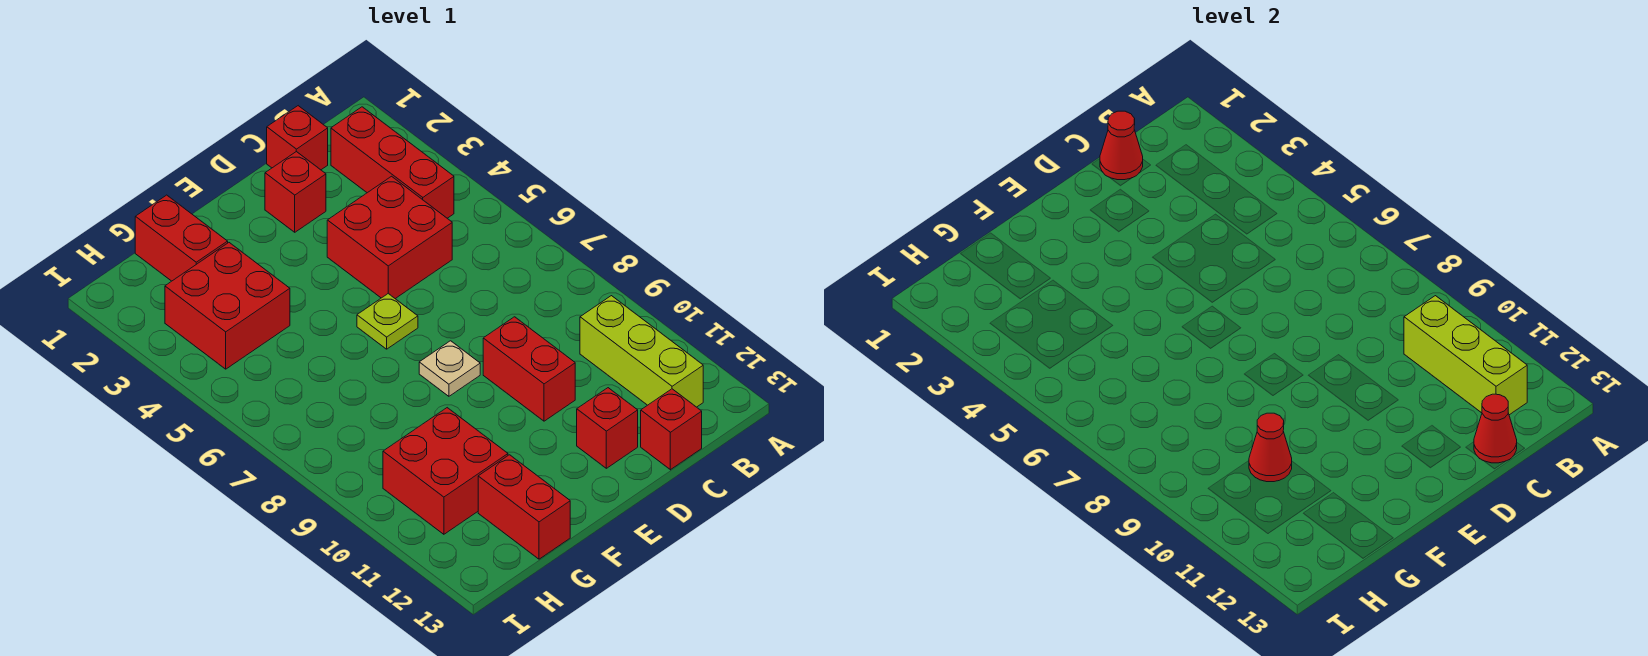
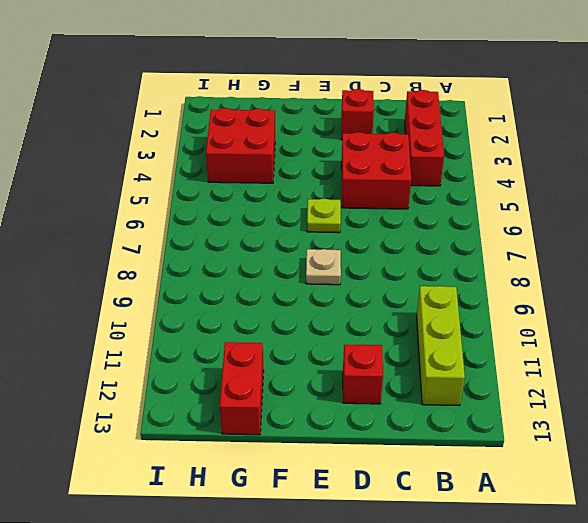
none -> red 1x1 brick [267,106,328,170]
none -> red 1x1 brick [641,389,702,470]
none -> red 1x2 brick [483,317,575,421]

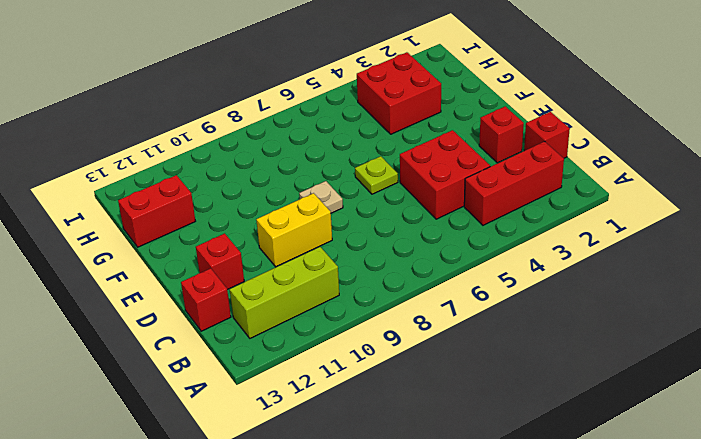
yellow 1x2 brick [256,193,332,267] -> red 1x2 brick [483,317,575,421]
none -> red 1x2 brick [135,195,228,281]
none -> red 2x2 brick [383,408,508,534]
none -> lime 1x3 brick [1404,296,1527,415]

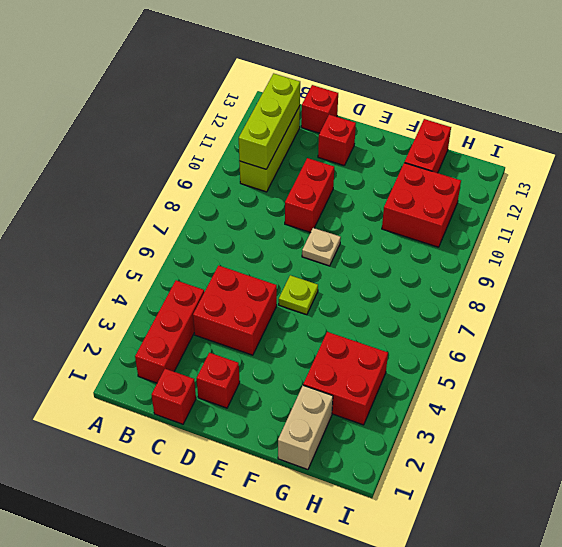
tan 1x2 brick [278,385,333,470] -> red 1x2 brick [135,195,228,281]
none -> red 1x1 cone [1100,111,1143,180]
none -> red 1x1 cone [1474,394,1517,463]
none -> red 1x1 cone [1249,413,1292,482]

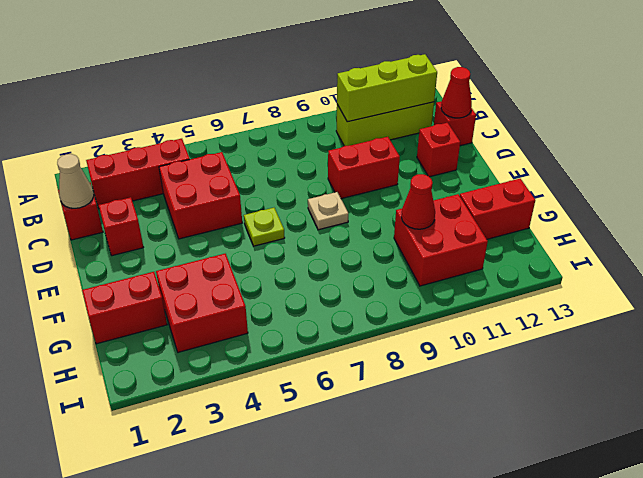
tan 1x1 cone [57,154,94,208] -> red 1x1 cone [1100,111,1143,180]

